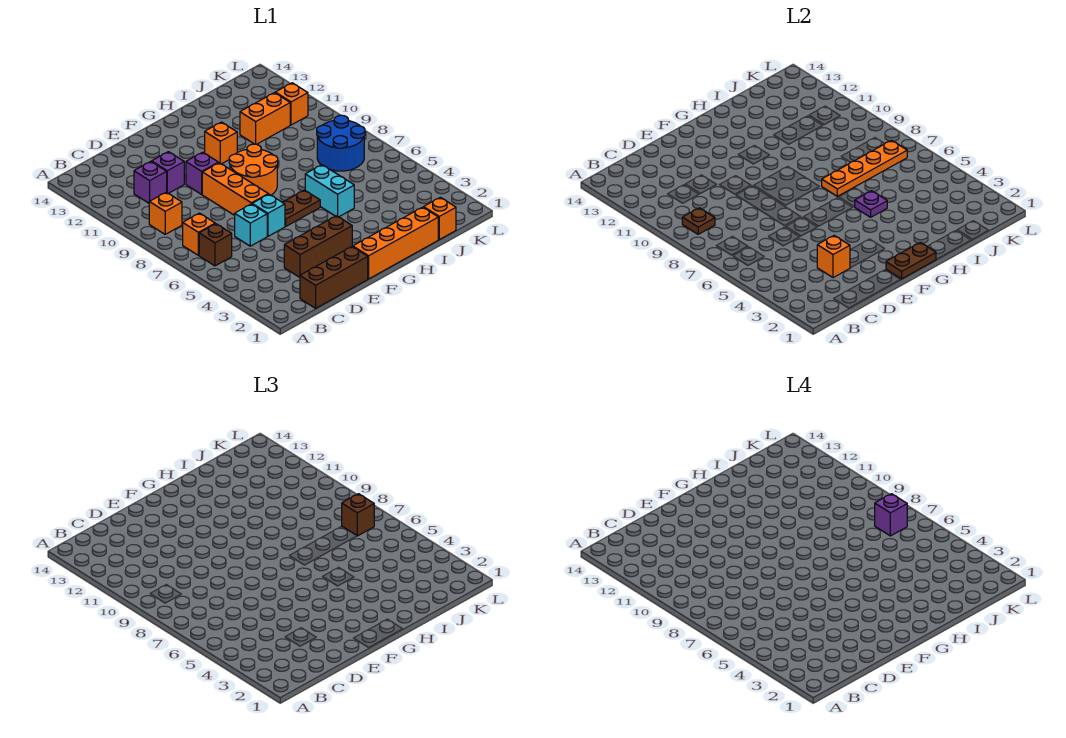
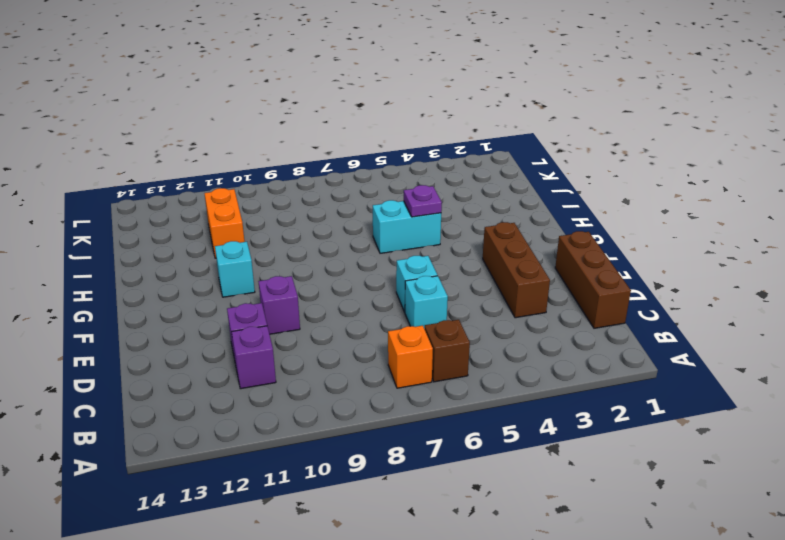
cyan 1x1 brick [215,241,255,297] -> orange 1x1 brick [205,122,237,164]
none -> orange 1x1 brick [149,192,182,234]
none -> orange 1x3 brick [202,163,268,215]
none -> orange 1x4 brick [353,207,438,279]

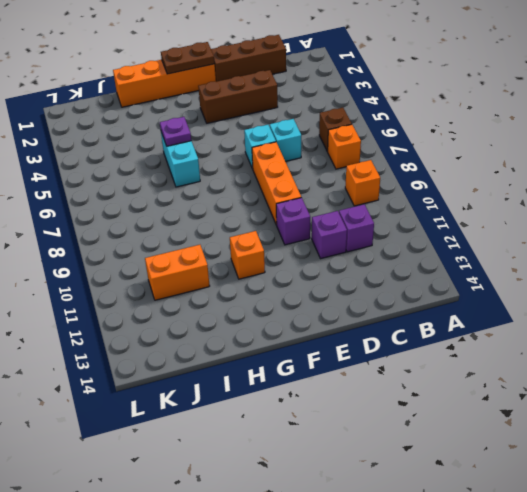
none -> brown 1x2 plate [282,190,320,226]
none -> orange 2x2 round brick [229,144,278,195]
none -> orange 1x1 brick [424,197,456,239]

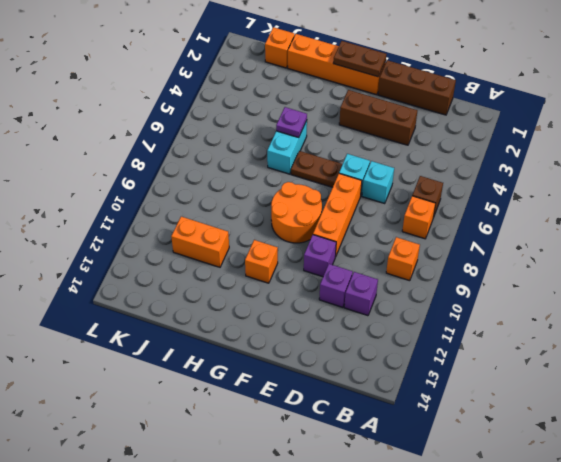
none -> blue 2x2 round brick [317,115,365,171]
none -> orange 1x1 brick [275,83,308,125]
none -> brown 1x1 plate [682,208,715,234]

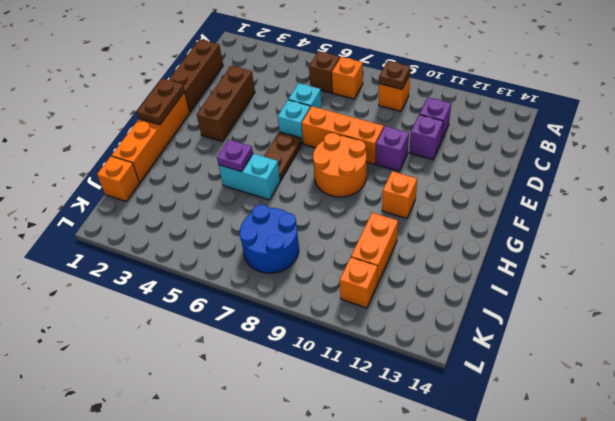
none -> orange 1x1 brick [817,236,850,278]
none -> orange 1x4 plate [822,140,907,196]
none -> brown 1x1 brick [342,494,374,536]

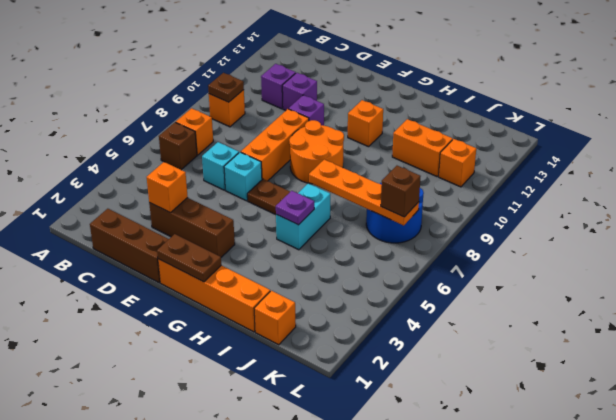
none -> purple 1x1 brick [875,494,907,536]

